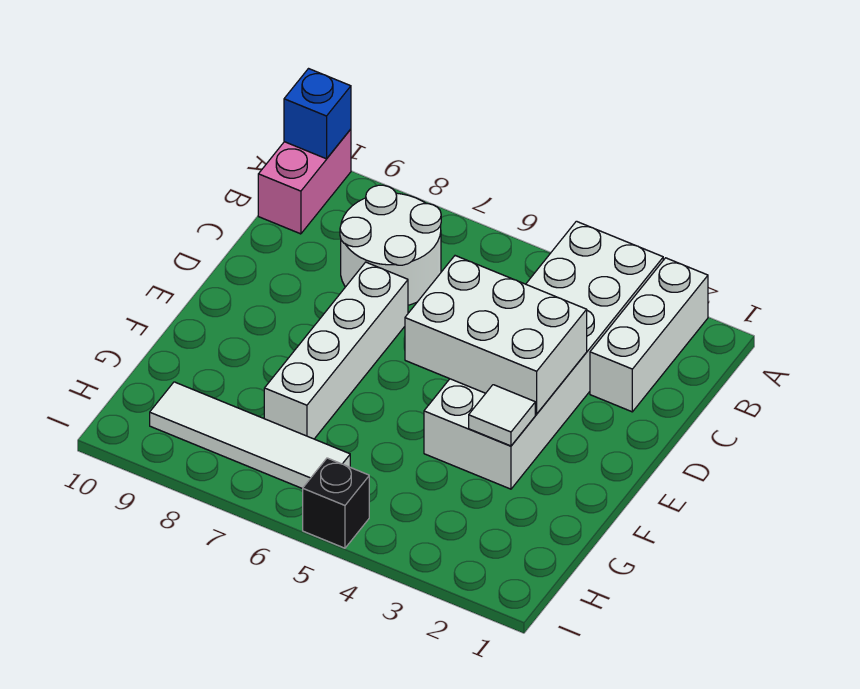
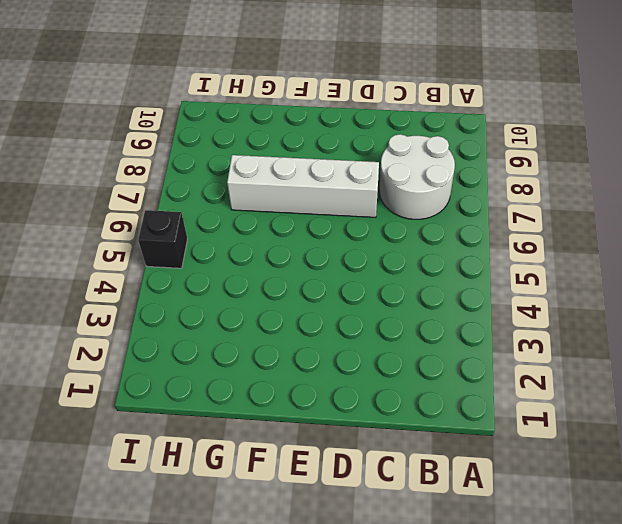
none -> white 1x3 brick [590,258,708,412]
none -> white 2x6 brick [424,221,663,489]

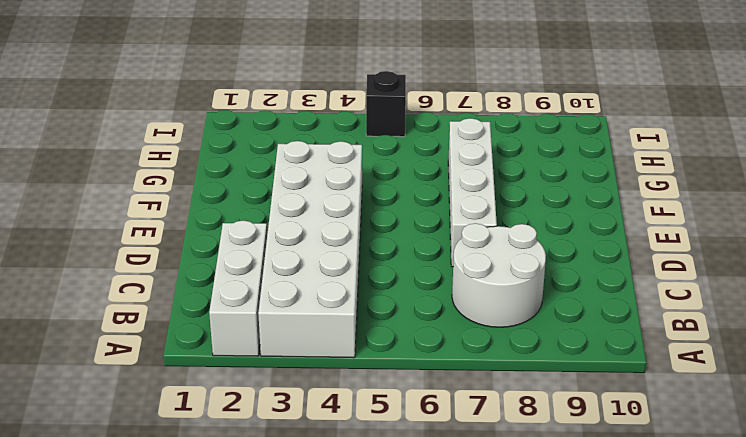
none -> pink 1x2 brick [258,129,351,234]
none -> white 1x4 tile [150,382,350,489]

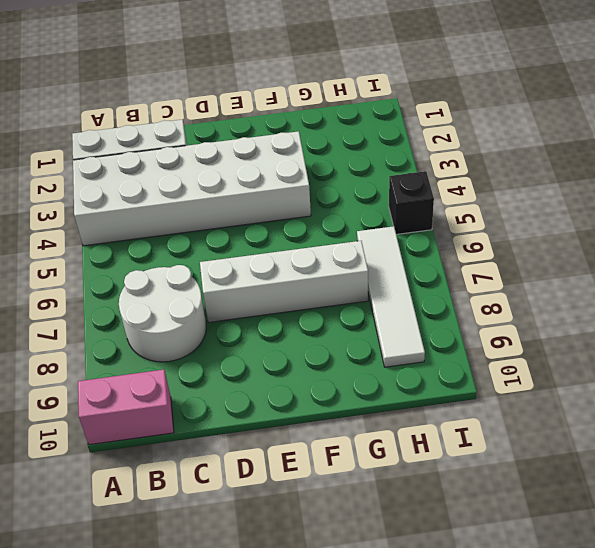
none -> blue 1x1 brick [284,69,351,159]
none -> white 2x3 brick [405,256,587,414]

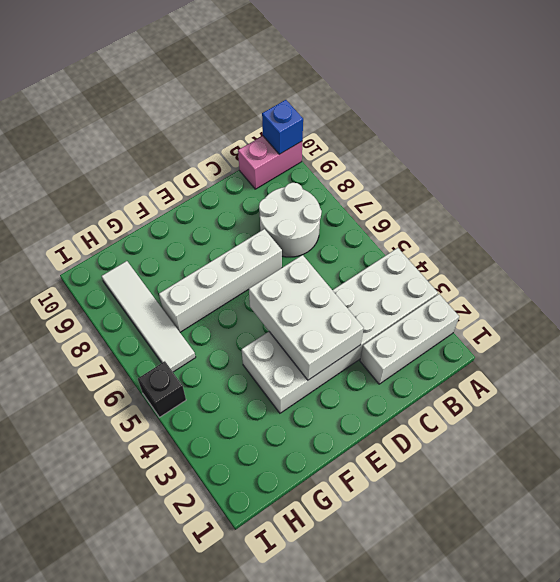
none -> white 1x1 tile [469,385,535,446]

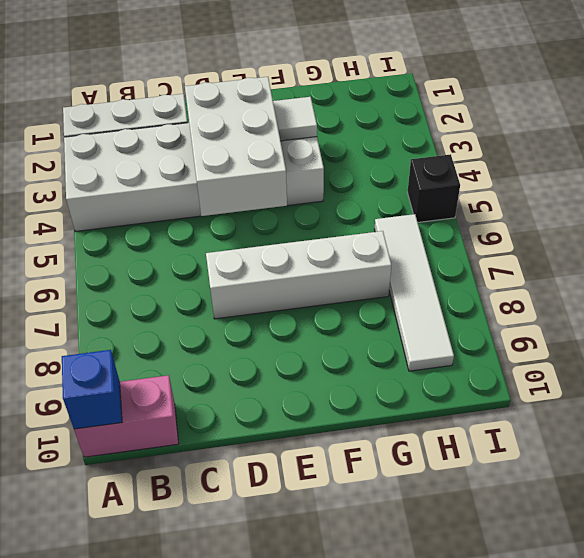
none -> white 2x2 round brick [340,185,441,305]

